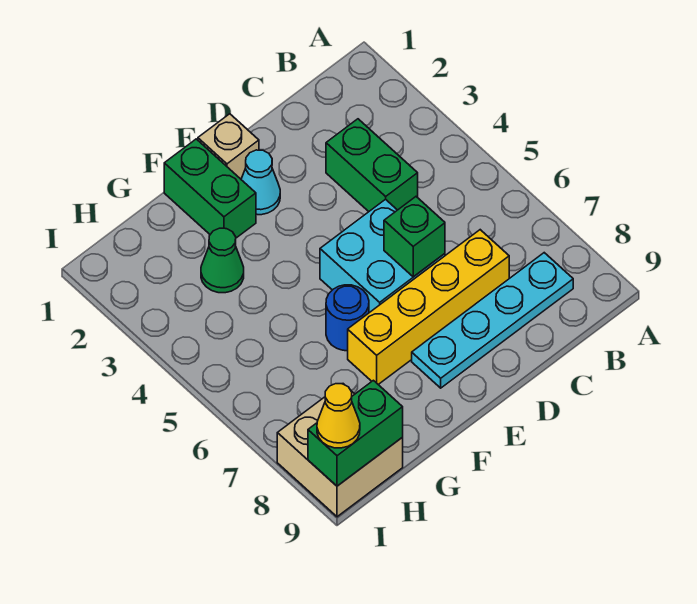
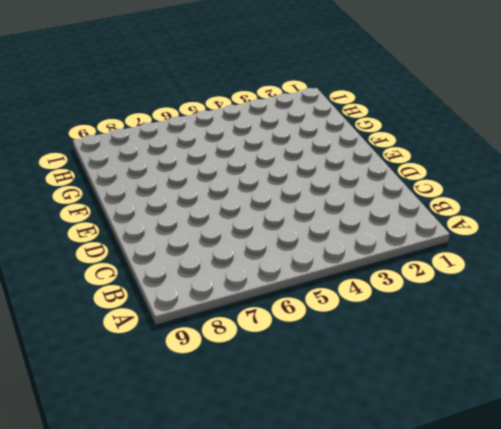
none -> cyan 1x4 plate [412,253,573,388]
none -> green 1x2 brick [326,119,418,212]
none -> yellow 1x4 brick [348,230,509,384]

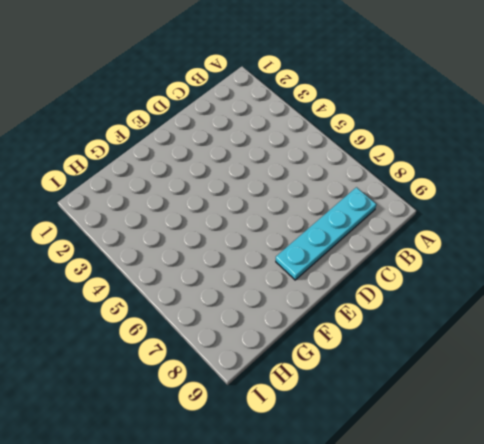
none -> green 1x2 brick [326,119,418,212]
none -> yellow 1x4 brick [348,230,509,384]
none -> cyan 2x2 brick [320,199,445,313]

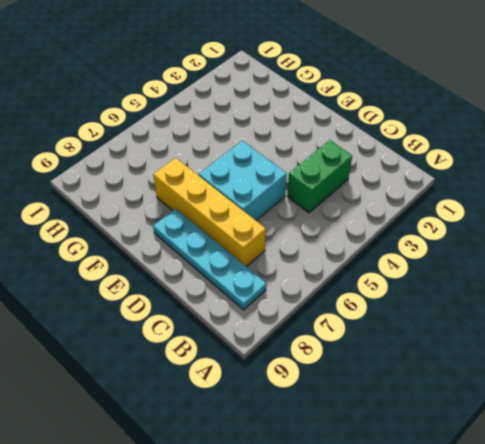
none -> tan 1x1 brick [198,114,259,179]
none -> cyan 1x1 cone [241,150,280,215]
none -> green 1x2 brick [164,139,256,238]

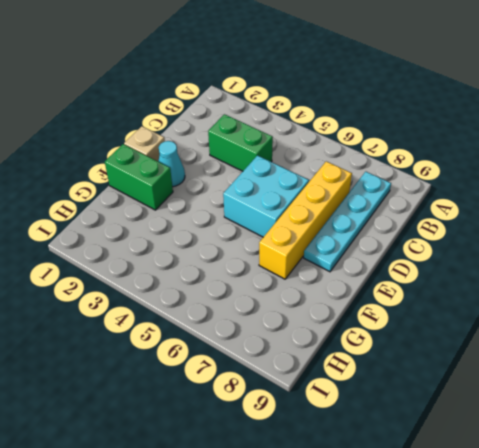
none -> blue 1x1 round brick [326,285,369,351]
none -> green 1x1 cone [201,228,244,293]
none -> tan 2x2 brick [277,391,403,517]

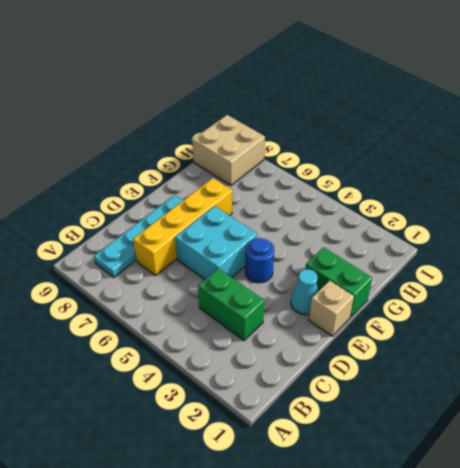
blue 1x1 round brick [245,238,274,283] -> blue 1x1 round brick moved to [326,285,369,351]
none -> green 1x1 cone [201,228,244,293]
none -> green 1x1 brick [384,197,445,277]
none -> green 1x2 brick [308,380,403,486]

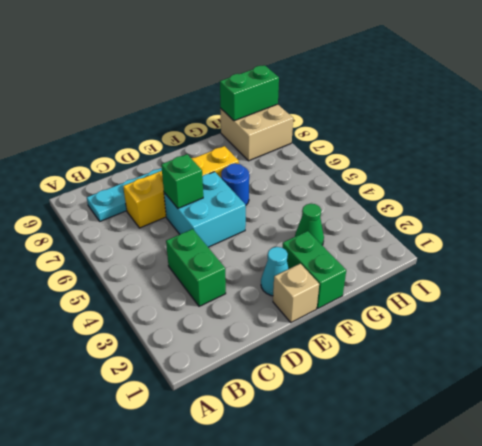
none -> yellow 1x1 cone [317,384,360,448]

